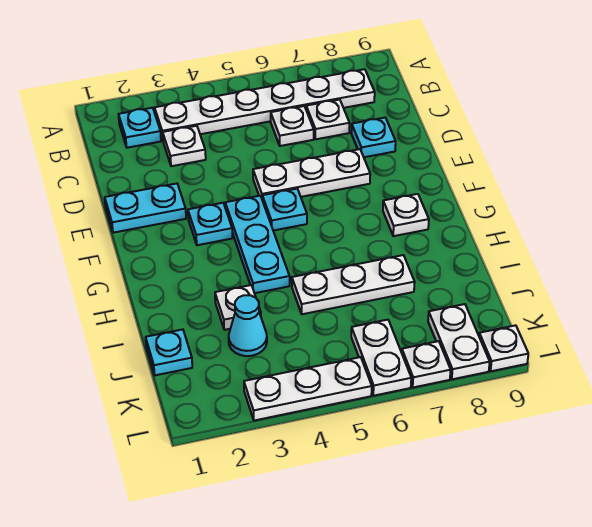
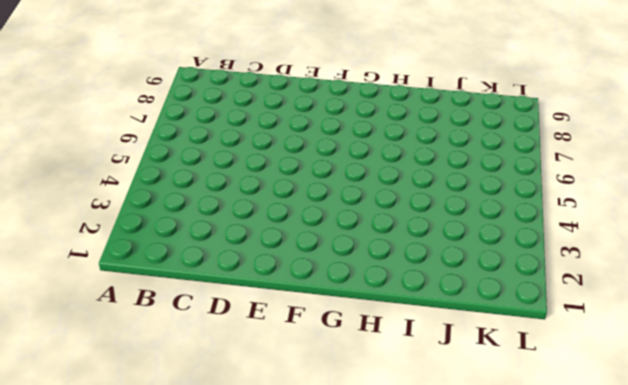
none -> cyan 1x1 plate [119,108,161,148]
none -> white 1x6 plate [155,69,375,140]
none -> white 1x1 plate [163,126,206,166]

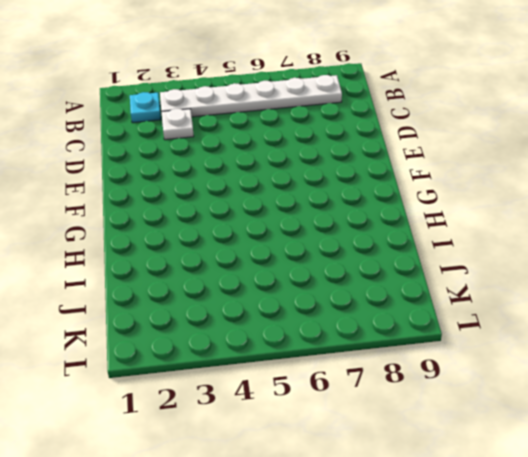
none -> white 1x1 plate [271,106,314,146]
none -> white 1x1 plate [306,100,349,139]
none -> cyan 1x1 plate [351,118,396,157]

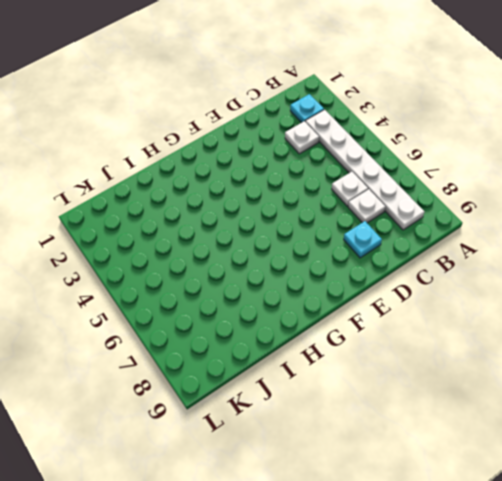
none -> cyan 1x2 plate [105,184,186,233]
none -> white 1x3 plate [253,149,370,198]
none -> cyan 1x1 plate [188,203,232,245]

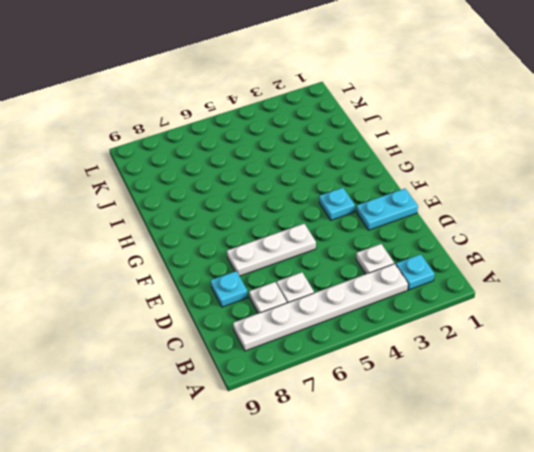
none -> cyan 1x3 plate [225,196,290,293]
none -> cyan 1x1 plate [262,189,307,231]
none -> white 1x1 plate [383,194,429,236]

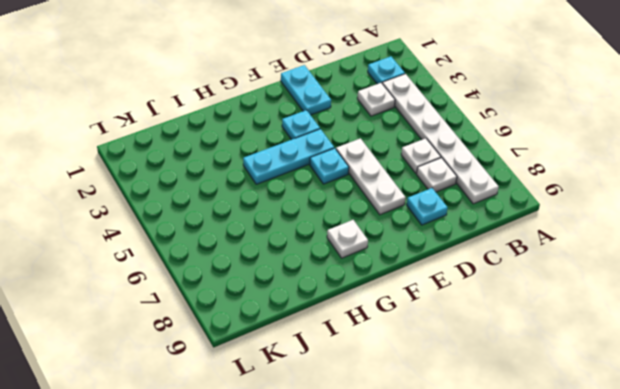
none -> white 1x1 plate [215,285,261,330]
none -> white 1x3 plate [292,255,415,314]
none -> cyan 1x1 plate [146,329,192,375]

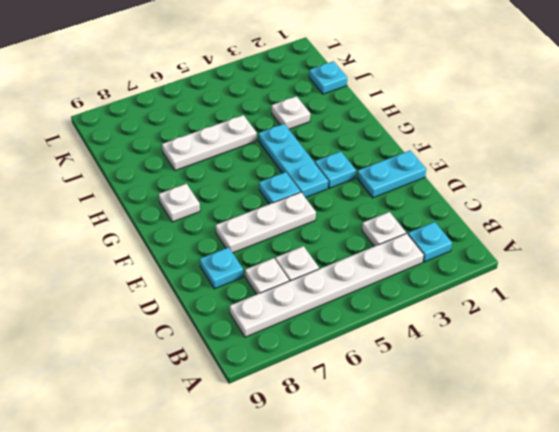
none -> cyan 1x1 cone [229,295,267,356]
none -> white 1x2 plate [351,320,411,396]
none -> white 1x2 plate [428,304,490,379]

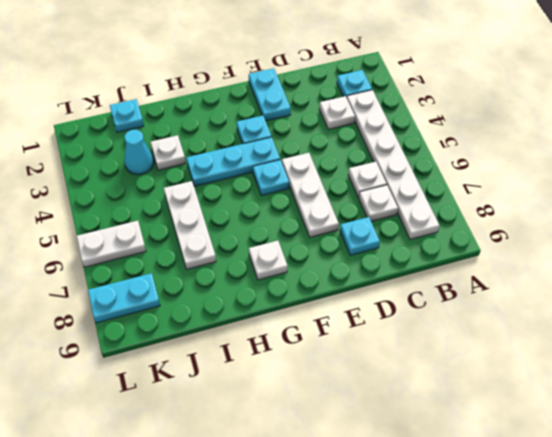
cyan 1x2 plate [88,273,160,323] -> white 1x2 plate [428,304,490,379]
none -> white 1x3 plate [244,357,372,421]
none -> white 1x1 plate [402,341,451,387]
none -> white 1x1 plate [479,325,528,371]

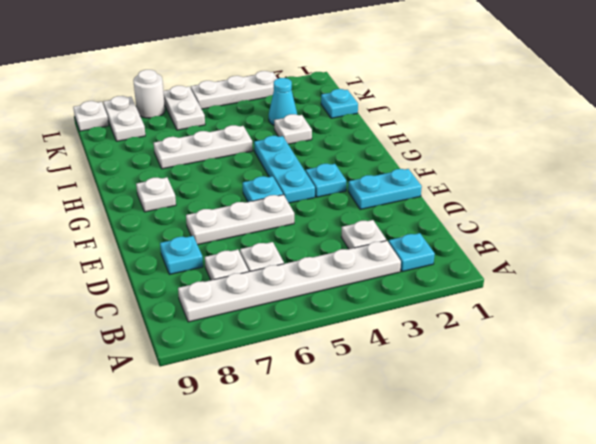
white 1x1 round brick [133,70,165,118] -> white 1x1 plate [402,341,451,387]

